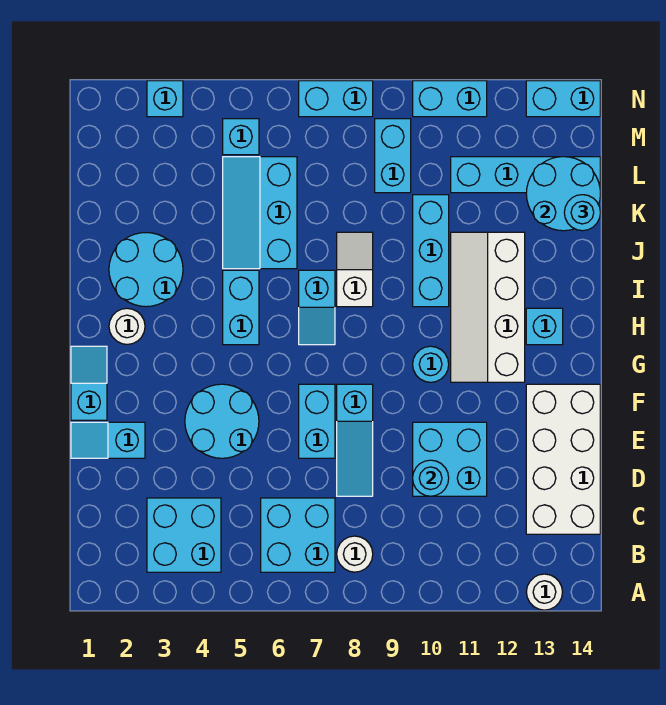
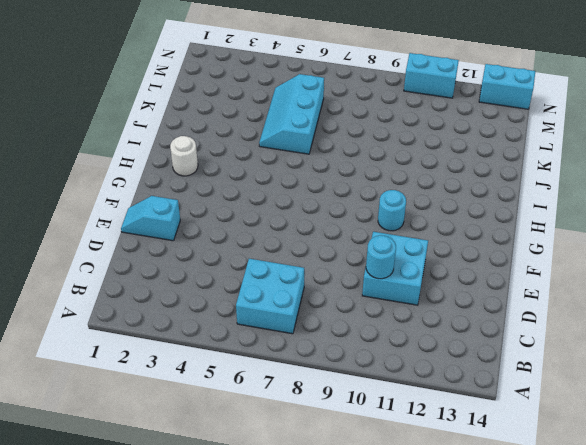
none -> white 1x1 round brick [526,574,562,610]
none -> cyan 2x2 brick [147,498,221,572]
none -> white 1x1 round brick [337,536,373,572]
none -> white 2x4 brick [526,384,600,534]

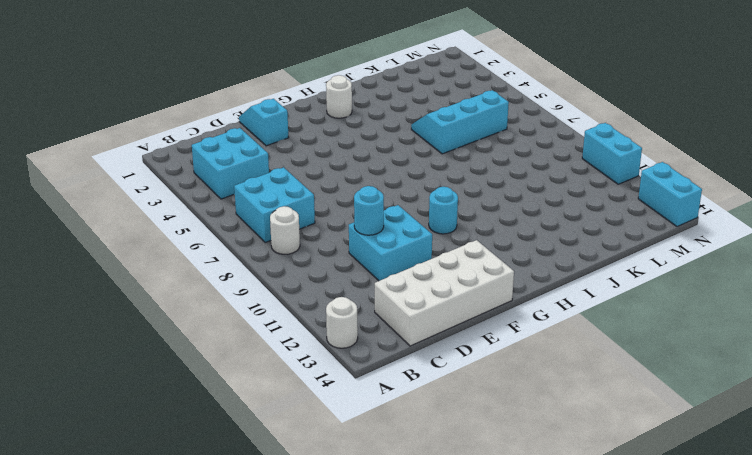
none -> cyan 1x3 slope [337,384,373,496]
none -> cyan 2x2 round brick [185,384,259,458]
none -> cyan 1x2 brick [299,384,335,458]
none -> cyan 1x2 slope [71,346,107,420]

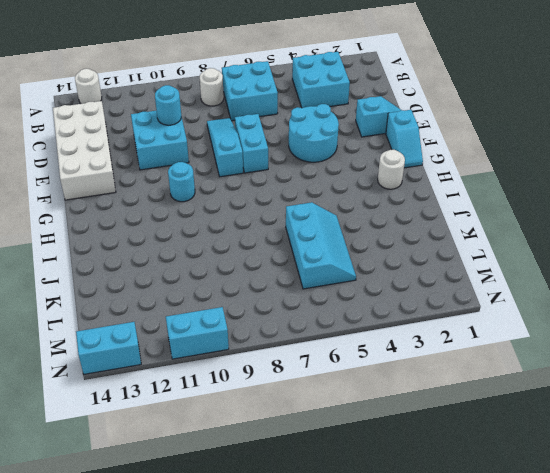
none -> white 2x4 slope [451,232,525,382]
none -> cyan 1x2 brick [223,270,259,345]
none -> cyan 1x2 slope [299,270,335,345]
none -> cyan 1x1 brick [526,308,563,345]

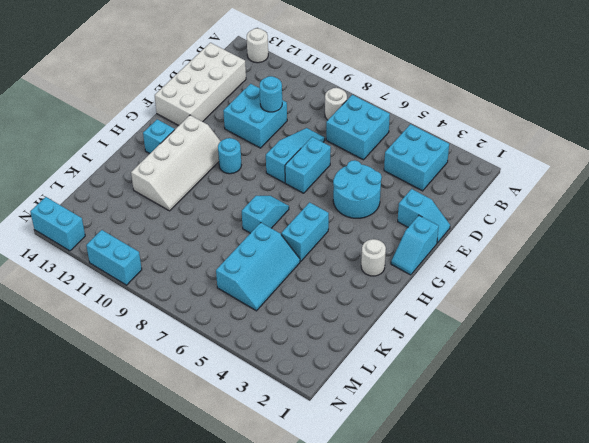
none -> cyan 2x2 round brick [109,233,183,307]
none -> white 1x2 slope [337,232,373,307]
none -> cyan 1x3 brick [413,195,449,307]
none -> cyan 1x2 brick [375,119,411,193]

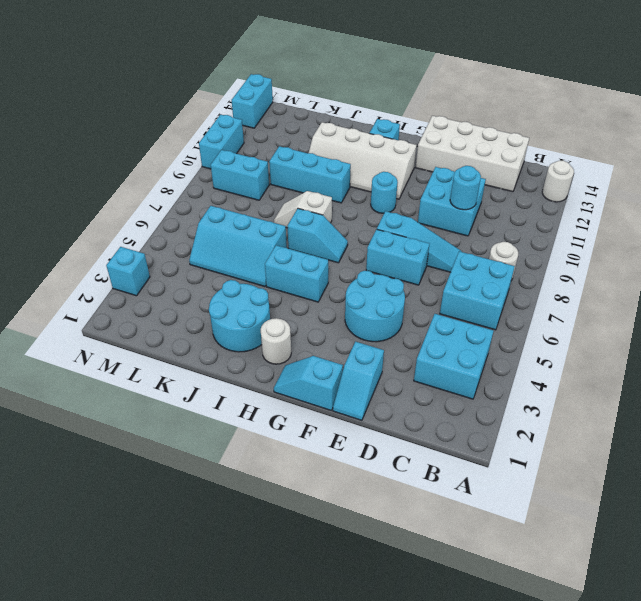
none -> cyan 1x4 brick [451,157,600,193]
none -> cyan 1x1 brick [223,119,259,155]
none -> cyan 1x2 brick [299,81,373,117]
none -> cyan 2x2 round brick [526,157,600,231]

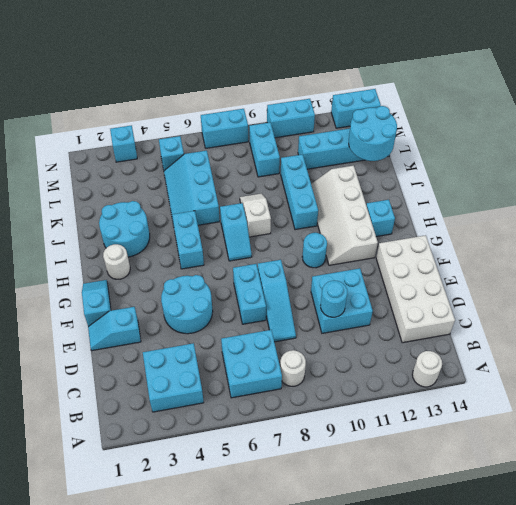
none -> cyan 1x1 round brick [564,195,600,231]

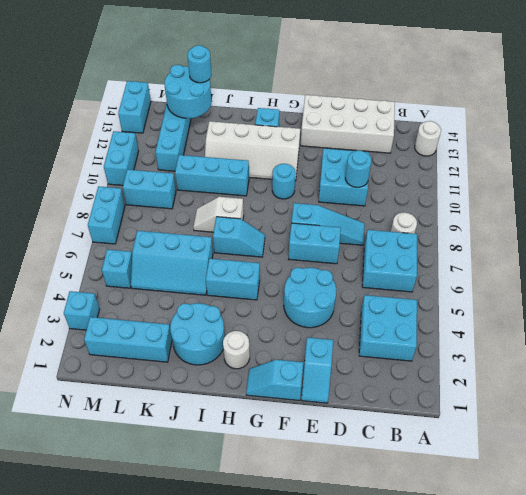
cyan 1x3 brick [84,317,172,362] -> none

